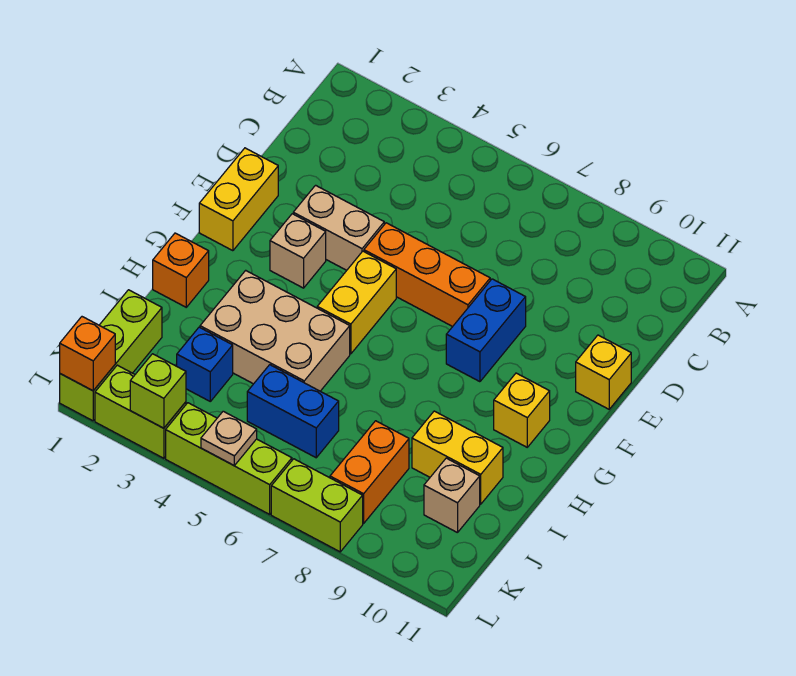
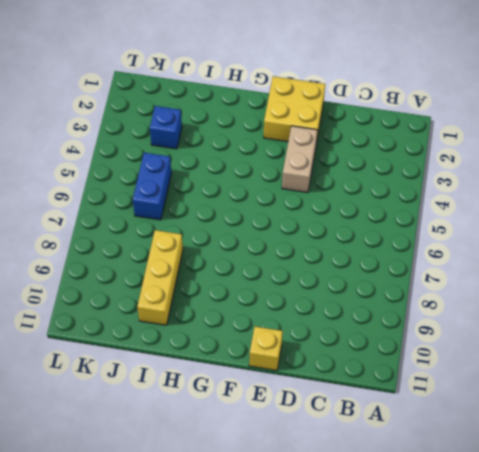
yellow 2x2 brick [264,76,325,143] -> yellow 1x2 brick [199,148,278,251]
yellow 1x3 brick [137,230,183,325] -> yellow 1x2 brick [412,411,503,504]
none -> orange 1x3 brick [364,223,490,327]
none -> blue 1x2 brick [446,279,526,382]
none -> tan 1x1 brick [270,214,326,288]

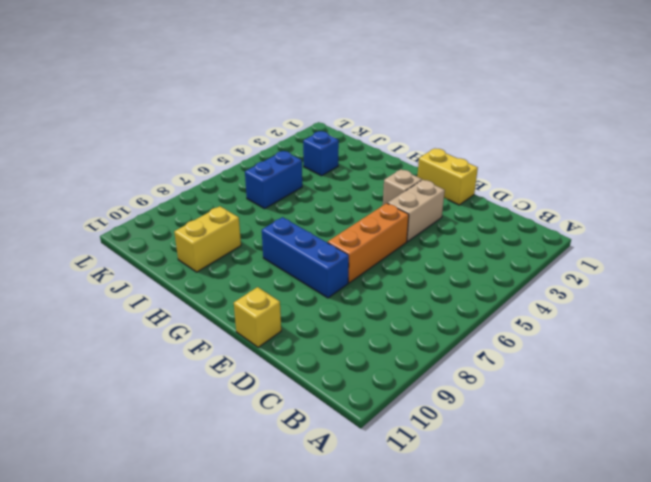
blue 1x3 brick [262,217,349,298] -> blue 1x2 brick [446,279,526,382]
none -> yellow 1x2 brick [317,251,396,354]
none -> yellow 1x1 brick [494,373,550,447]
none -> orange 1x1 brick [153,233,209,307]

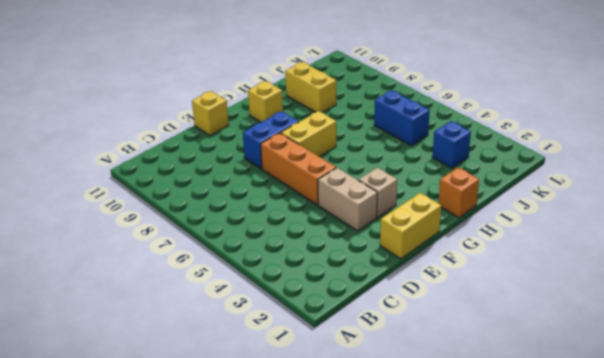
yellow 1x2 brick [281,111,336,157] -> yellow 1x2 brick moved to [317,251,396,354]
none -> tan 2x3 brick [200,270,350,391]
none -> lime 1x3 brick [60,290,162,421]
none -> orange 1x2 brick [330,421,409,523]

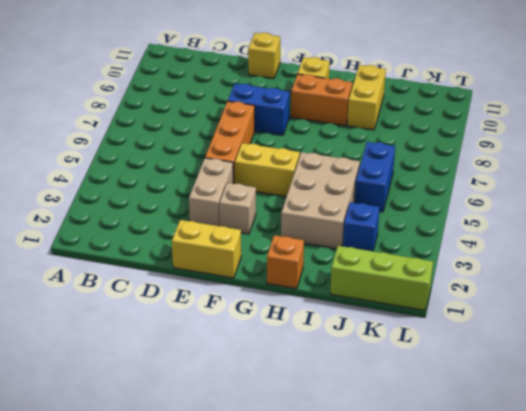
orange 1x2 brick [291,74,352,126] -> orange 1x2 brick moved to [330,421,409,523]
none -> tan 1x1 brick [424,458,480,533]
none -> lime 1x2 brick [95,365,186,458]
none -> lime 1x3 brick [166,403,292,514]

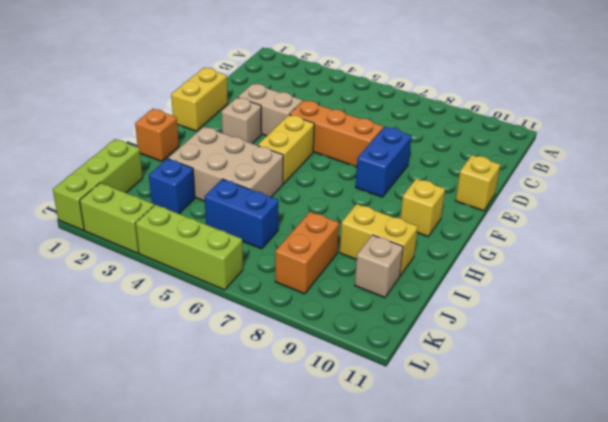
none -> lime 1x2 brick [271,459,363,552]
none -> orange 1x1 brick [60,317,115,391]
none -> lime 1x1 brick [130,354,186,428]

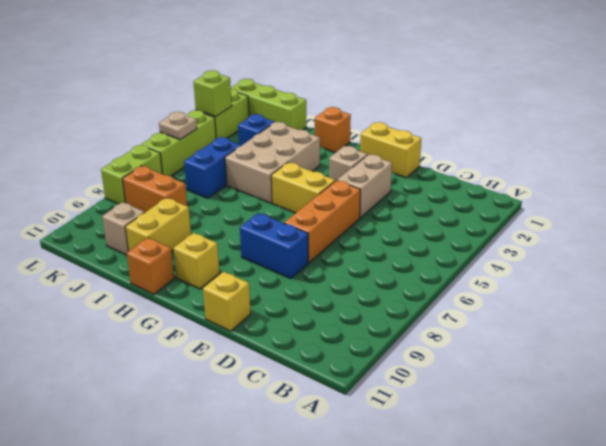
orange 1x1 brick [127,238,174,294] -> orange 1x1 brick moved to [60,317,115,391]

